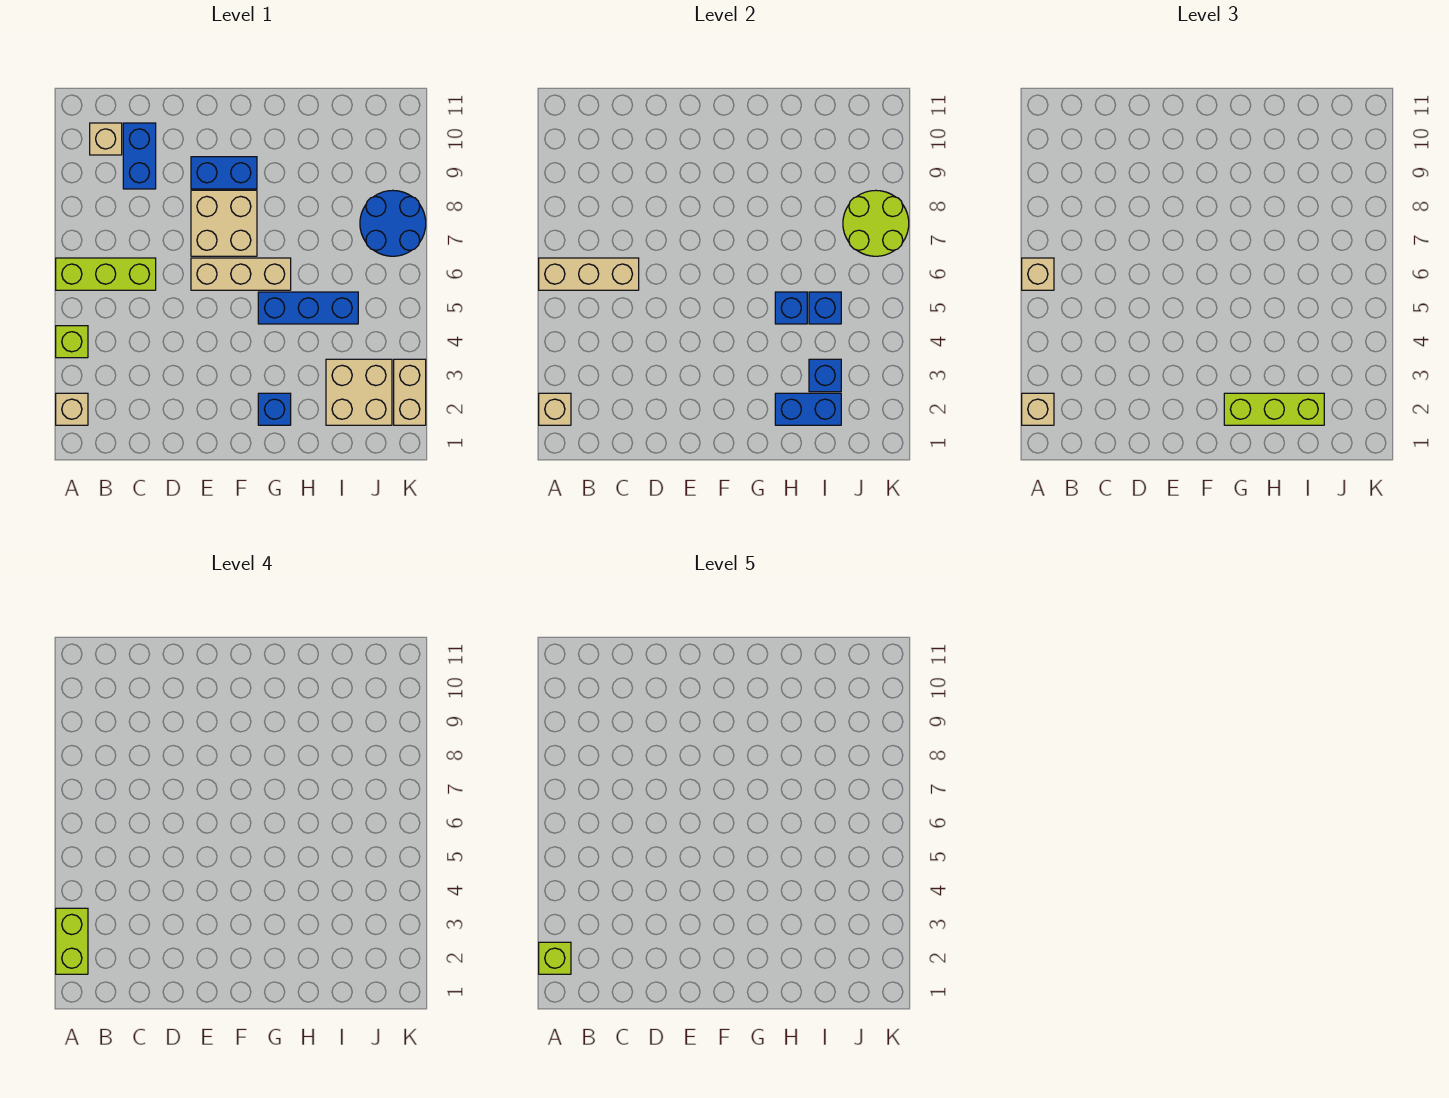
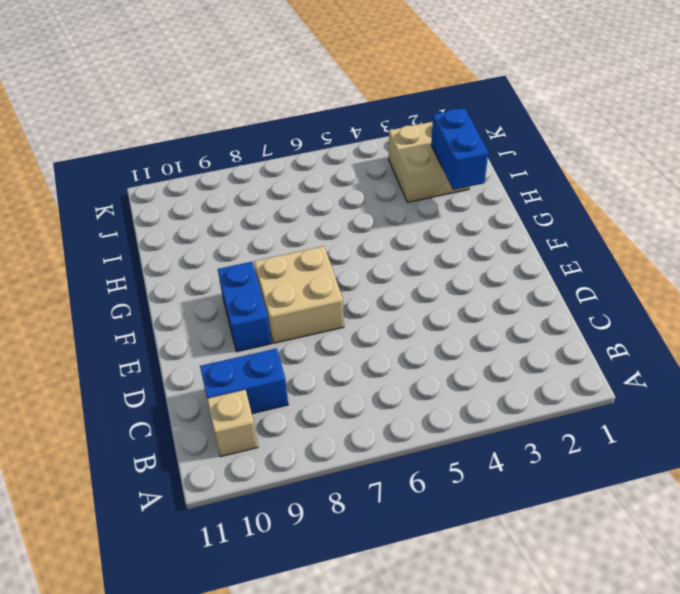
none -> tan 1x1 brick [56,393,88,425]
none -> lime 1x1 brick [56,326,88,358]
none -> lime 1x3 brick [56,258,156,290]

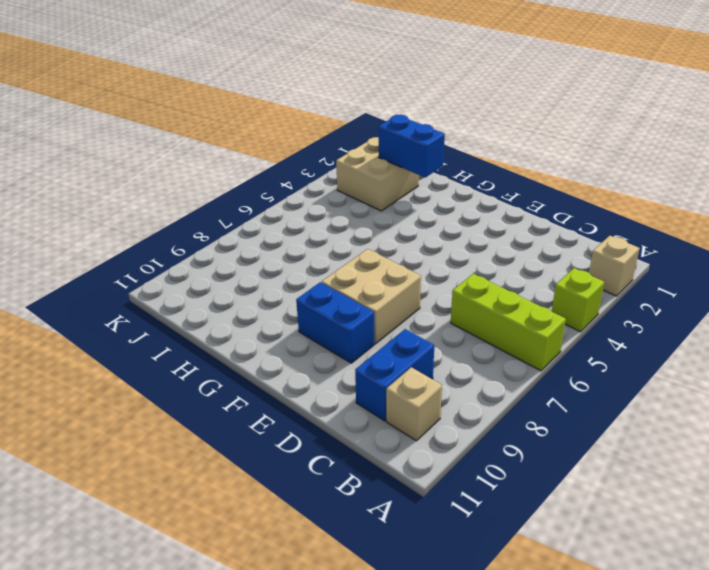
none -> tan 1x3 brick [191,258,291,290]
none -> blue 1x1 brick [258,393,291,425]
none -> blue 1x3 brick [258,292,358,324]

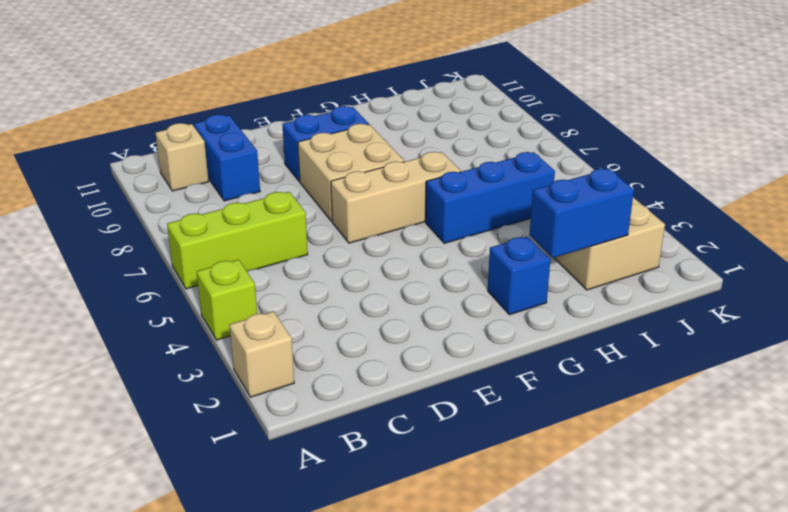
none -> blue 2x2 round brick [360,190,426,256]
none -> tan 1x2 brick [394,359,426,425]
none -> tan 1x1 brick [539,393,571,425]

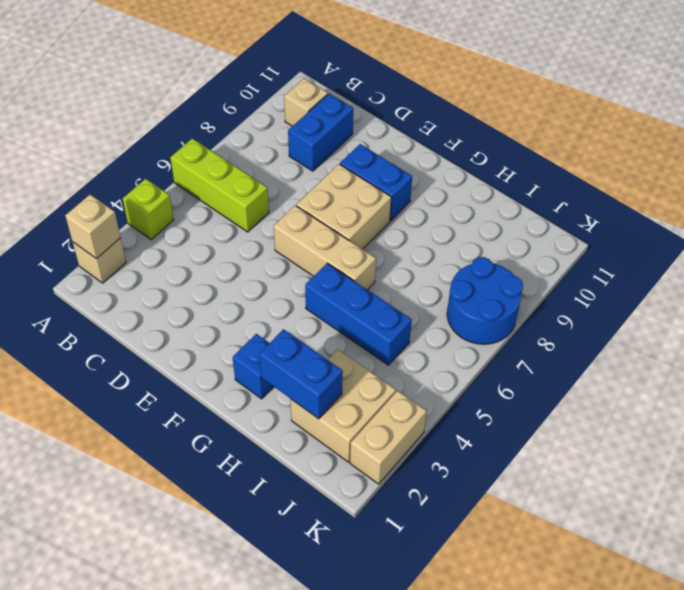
none -> tan 1x3 brick [539,258,639,290]
none -> blue 1x1 brick [775,292,807,324]
none -> blue 1x1 brick [809,359,841,392]

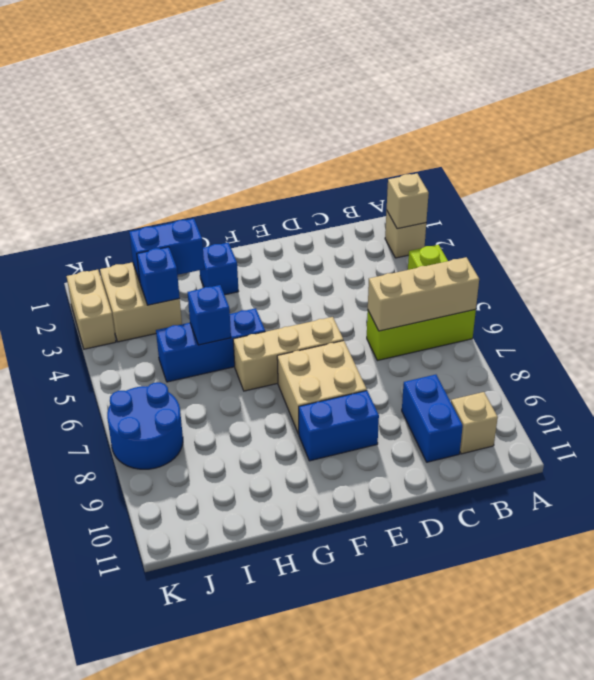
none -> blue 1x1 brick [809,292,841,324]
none -> lime 2x2 round brick [843,190,909,256]
none -> tan 1x1 brick [1022,393,1054,425]

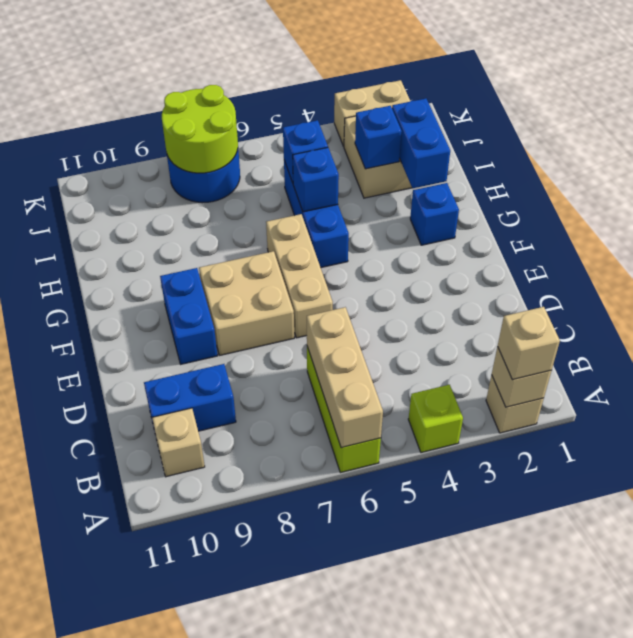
none -> tan 1x1 brick [1022,258,1054,290]
none -> lime 1x3 brick [1224,393,1324,425]
none -> lime 1x2 brick [56,908,88,974]

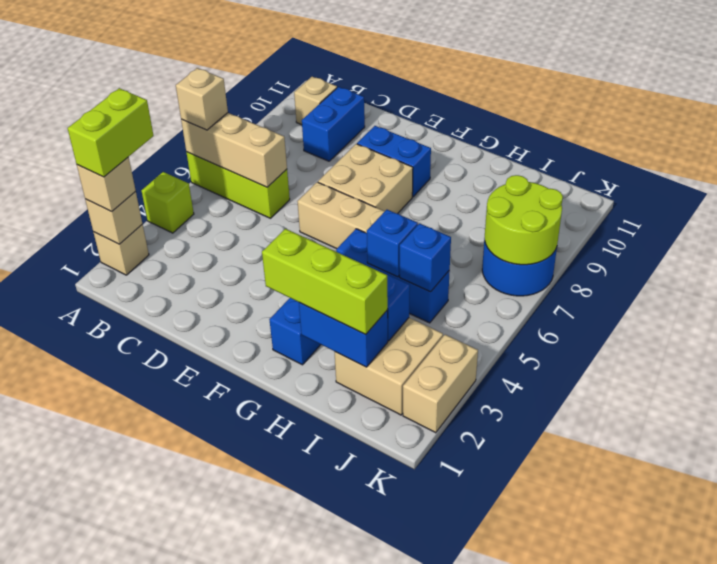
none -> lime 1x1 brick [539,942,571,974]

